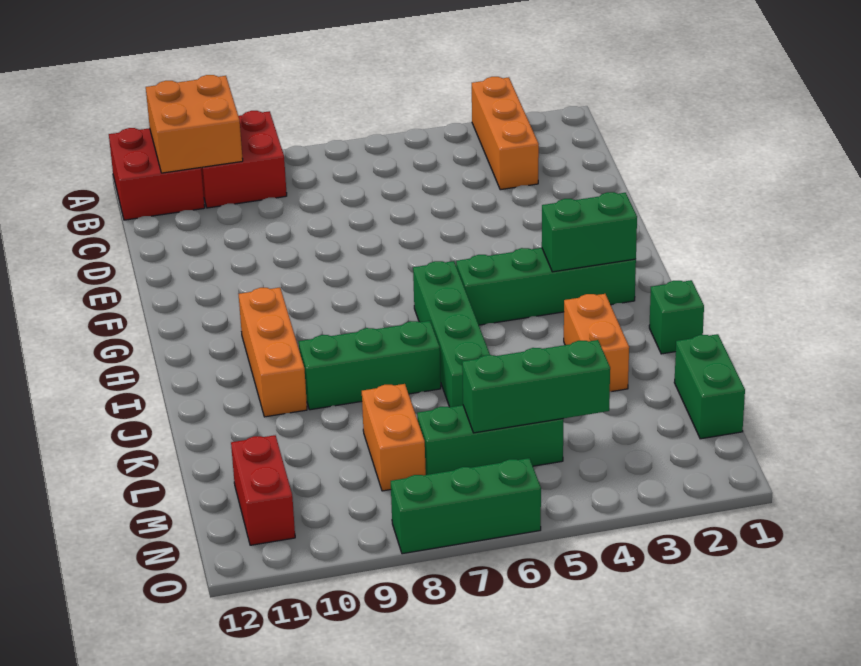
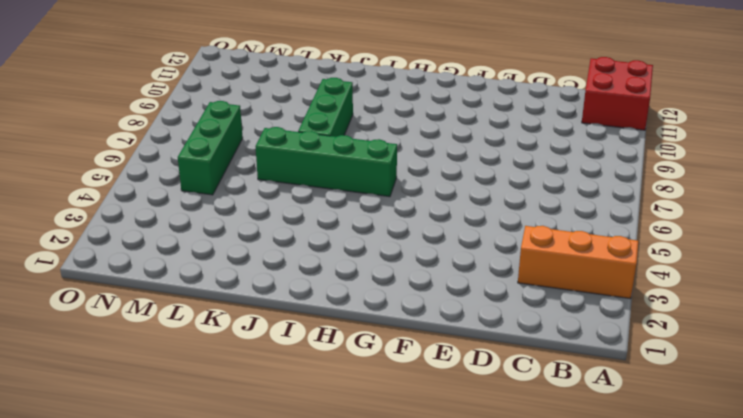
none -> red 2x2 brick [201,111,287,208]
none -> green 1x4 brick [456,248,636,325]
none -> orange 1x3 brick [239,288,307,417]

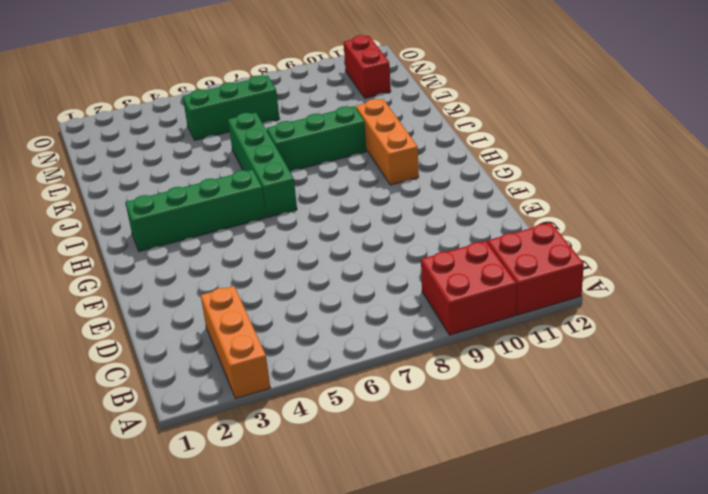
none -> green 1x1 brick [649,280,704,354]
none -> orange 1x2 brick [564,294,629,392]
none -> green 1x2 brick [674,334,745,439]

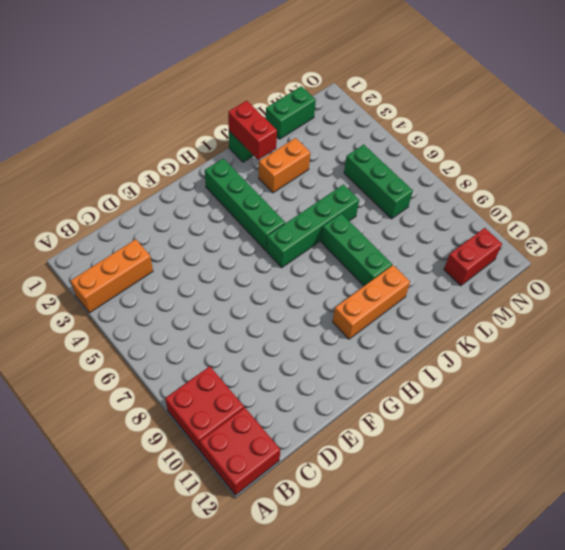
red 1x2 brick [228,101,277,160] -> none
none -> orange 1x2 brick [362,384,426,491]
none -> green 1x3 brick [391,458,541,554]
none -> orange 2x2 brick [146,75,243,173]

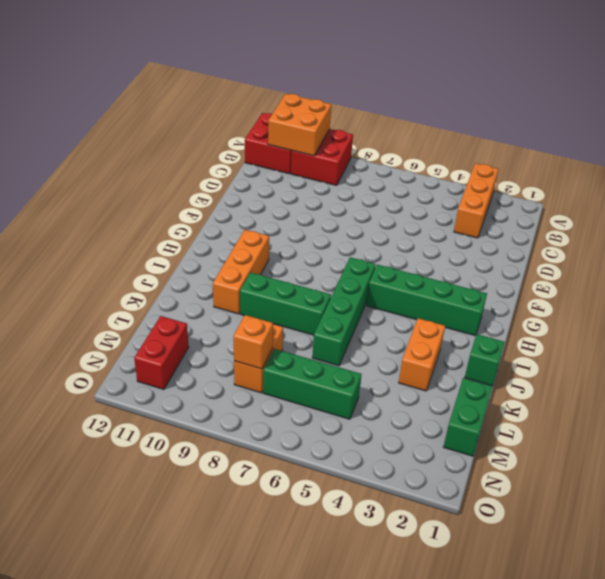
orange 1x1 brick [233,315,273,369] -> none
none -> green 1x3 brick [391,458,541,554]
none -> green 1x2 brick [542,192,637,272]
none -> green 1x3 brick [462,340,610,433]

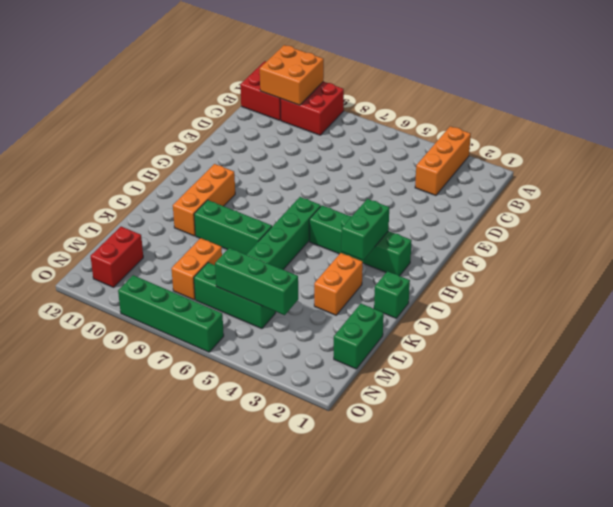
green 1x2 brick [341,199,389,260] -> green 1x2 brick turned to [542,192,637,272]
green 1x4 brick [118,275,224,352] -> green 1x3 brick [391,458,541,554]

